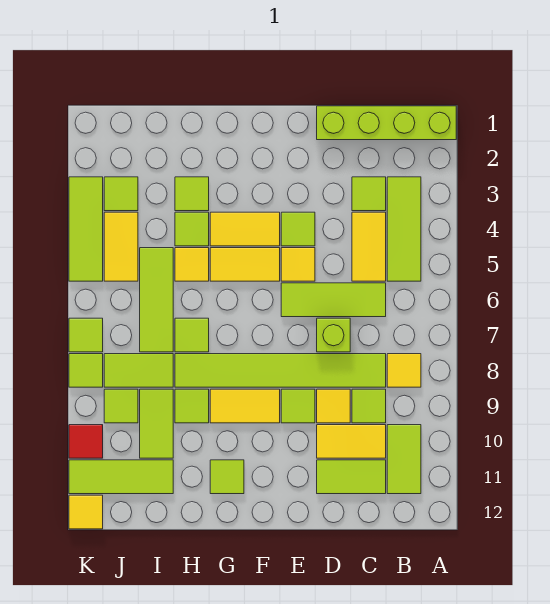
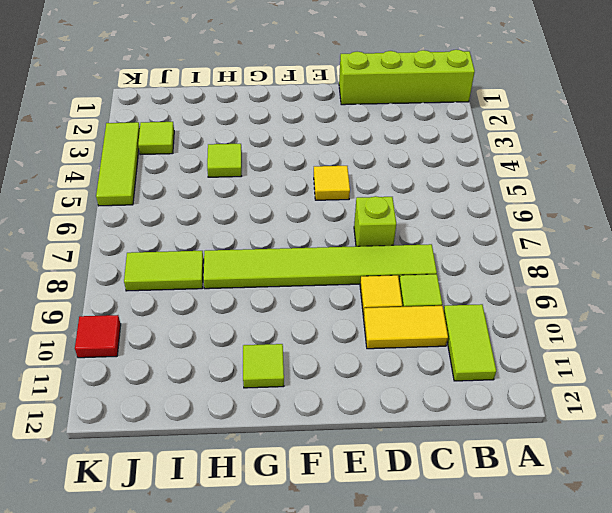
none -> lime 1x3 tile [387,177,421,281]
none -> yellow 1x1 tile [387,354,421,387]
none -> lime 1x1 tile [352,177,386,211]
none -> yellow 1x2 tile [352,212,386,281]

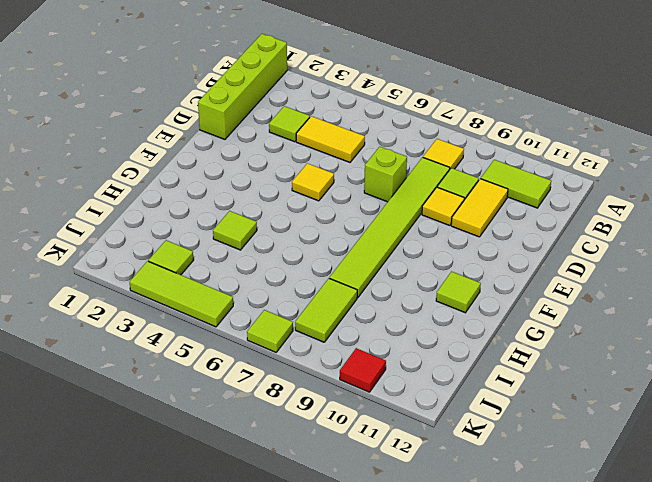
none -> lime 1x3 tile [387,177,421,281]
none -> lime 1x3 tile [281,283,386,317]
none -> lime 1x2 tile [317,460,386,494]
none -> lime 1x1 tile [281,212,315,246]

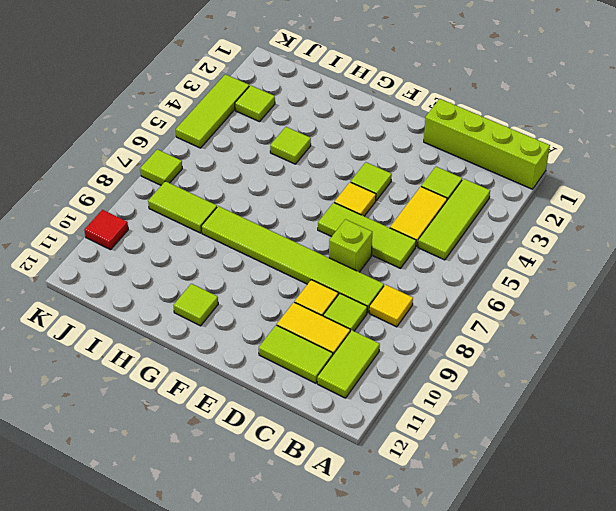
none -> lime 1x1 tile [281,389,315,423]
none -> yellow 1x2 tile [210,212,280,246]
none -> yellow 1x2 tile [210,248,280,281]
none -> yellow 1x2 tile [210,389,280,423]

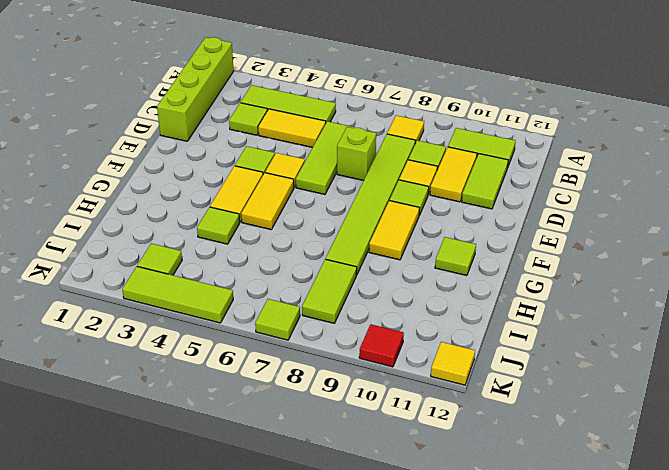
none -> lime 1x1 tile [175,177,209,211]
none -> yellow 1x1 tile [175,248,209,281]
none -> lime 1x1 tile [175,318,209,352]
none -> lime 1x1 tile [175,389,209,423]

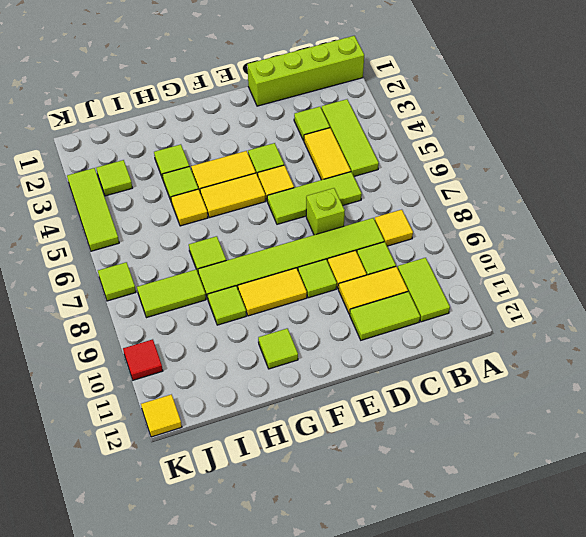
none -> lime 1x3 tile [140,248,173,352]
none -> lime 1x2 tile [140,389,173,458]
none -> lime 1x3 tile [69,460,173,494]
none -> yellow 1x2 tile [104,212,138,281]

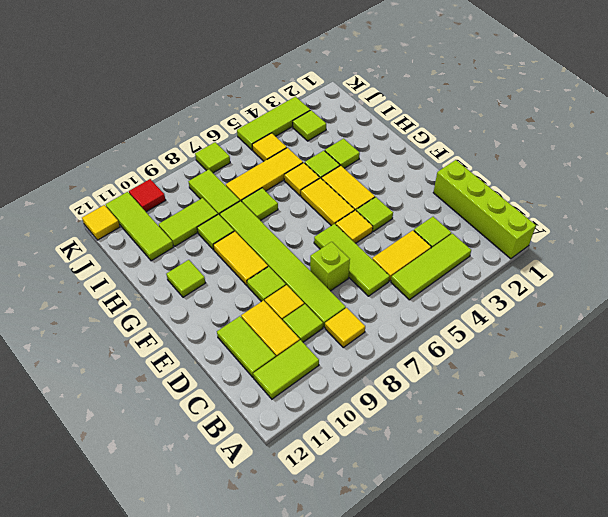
yellow 1x3 tile [226,148,303,202] -> lime 1x3 tile [140,248,173,352]
yellow 1x1 tile [252,133,287,161] -> yellow 1x2 tile [104,212,138,281]
none -> lime 1x1 tile [104,389,138,423]
none -> lime 1x1 tile [69,354,103,387]

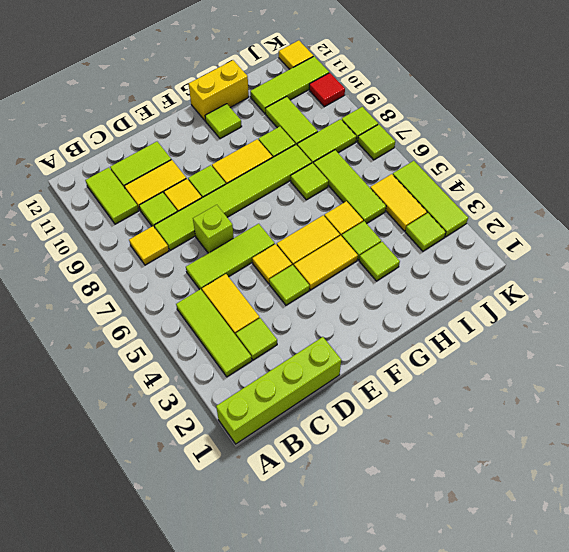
yellow 1x2 brick [189,60,249,121] -> none
none -> lime 1x1 tile [104,389,138,423]

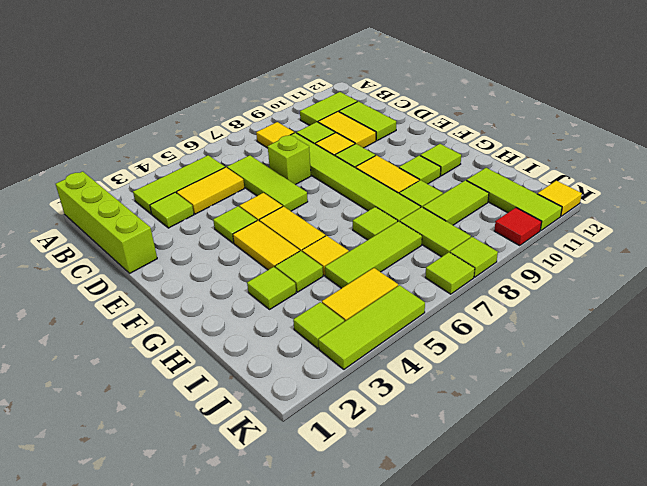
lime 1x1 tile [399,155,441,184] -> lime 1x1 tile moved to [104,389,138,423]

